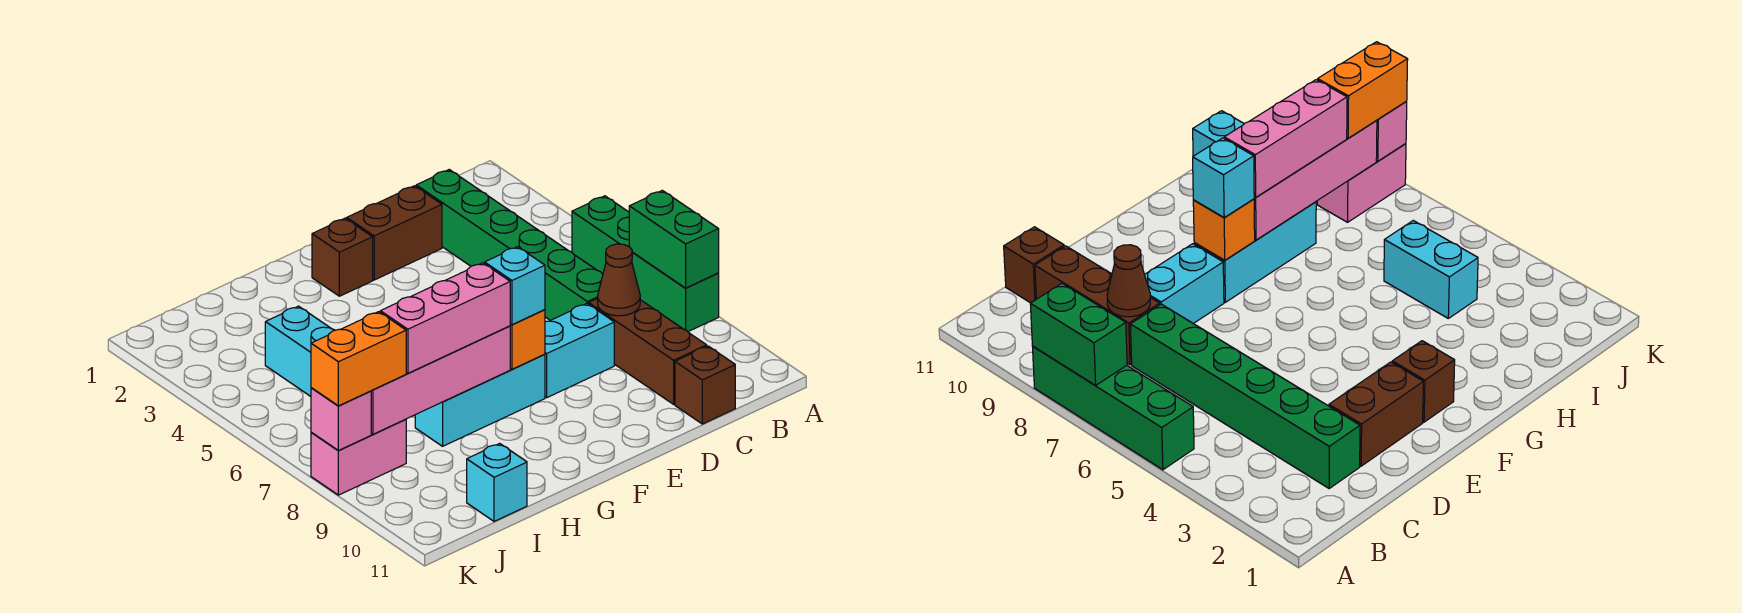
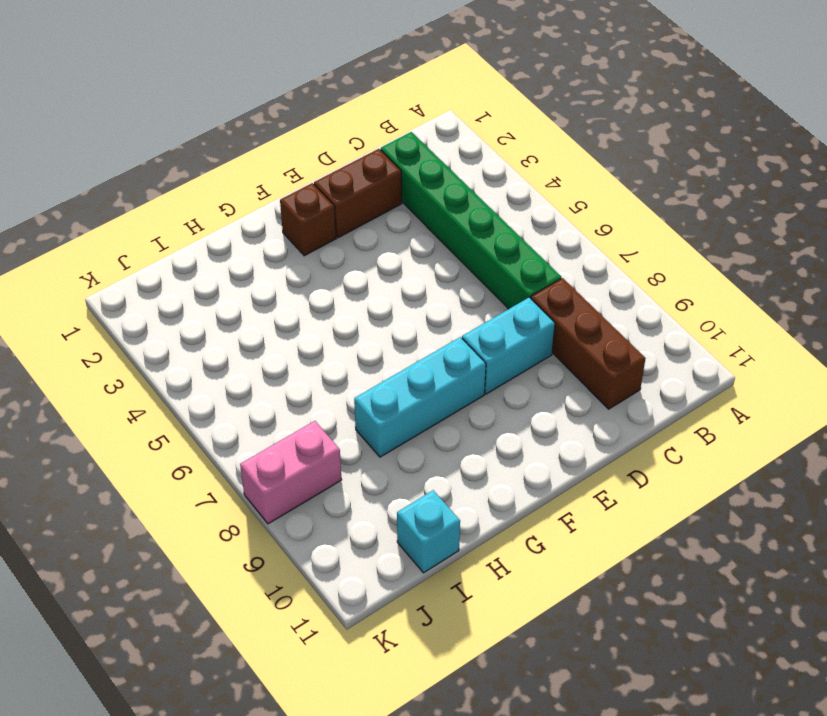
none -> green 1x4 brick [572,196,719,332]
none -> brown 1x1 brick [675,346,735,424]
none -> cyan 1x2 brick [265,306,335,396]

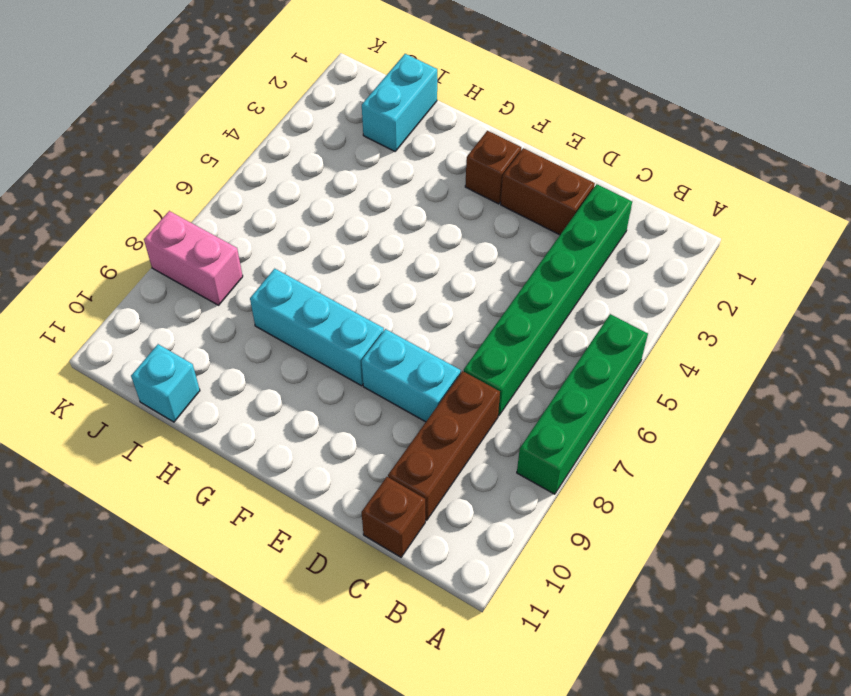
cyan 1x2 brick [362,54,437,151] -> cyan 1x2 brick moved to [265,306,335,396]
none -> green 1x2 brick [629,190,719,288]
none -> brown 1x1 cone [598,244,640,316]
none -> orange 1x1 brick [510,310,545,369]

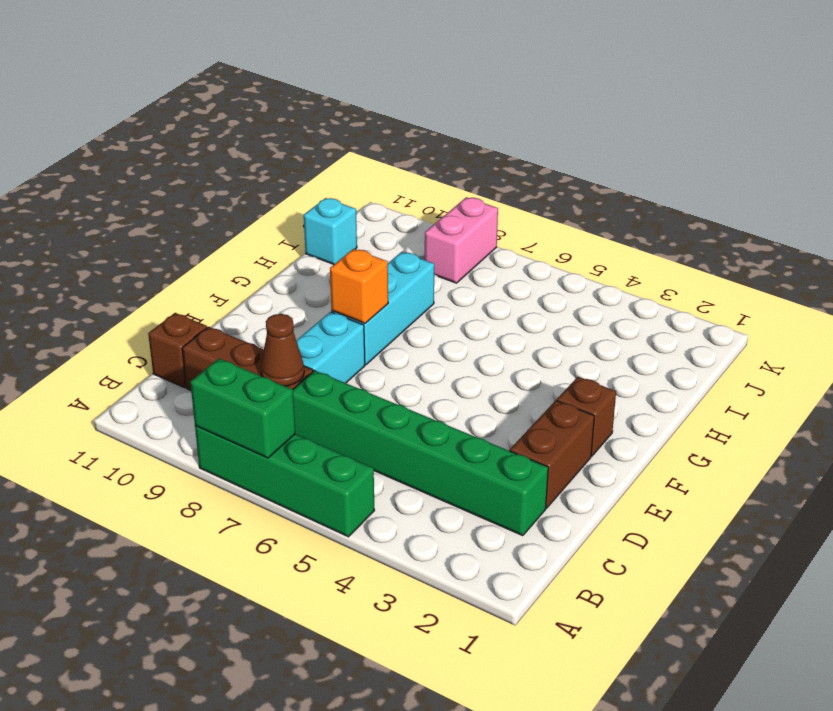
none -> cyan 1x2 brick [265,306,335,396]
none -> pink 1x4 brick [371,326,510,434]
none -> pink 1x1 brick [311,388,371,450]

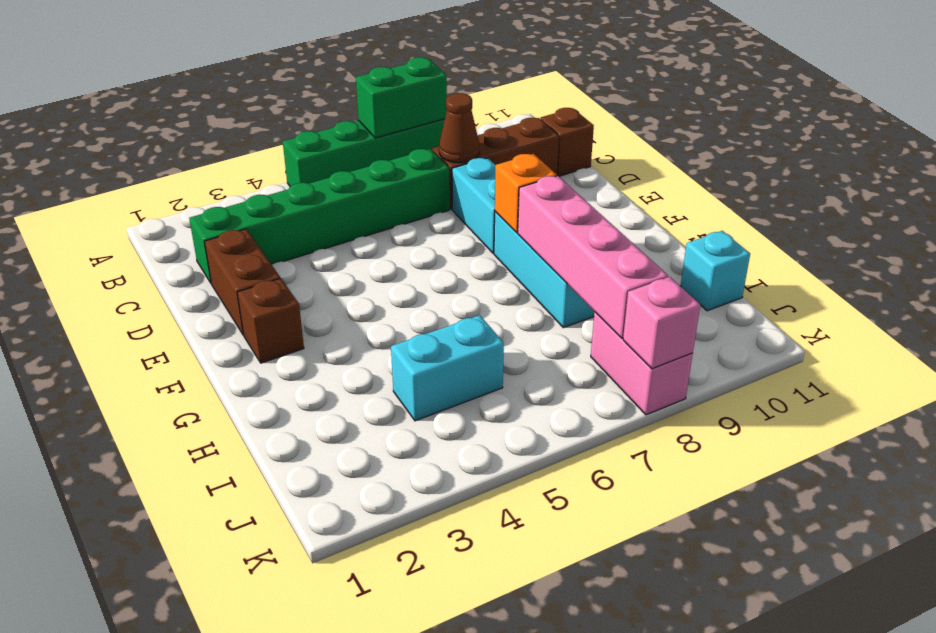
none -> cyan 1x1 brick [485,247,545,325]
none -> pink 1x3 brick [380,263,510,373]
none -> orange 1x2 brick [311,312,406,406]

